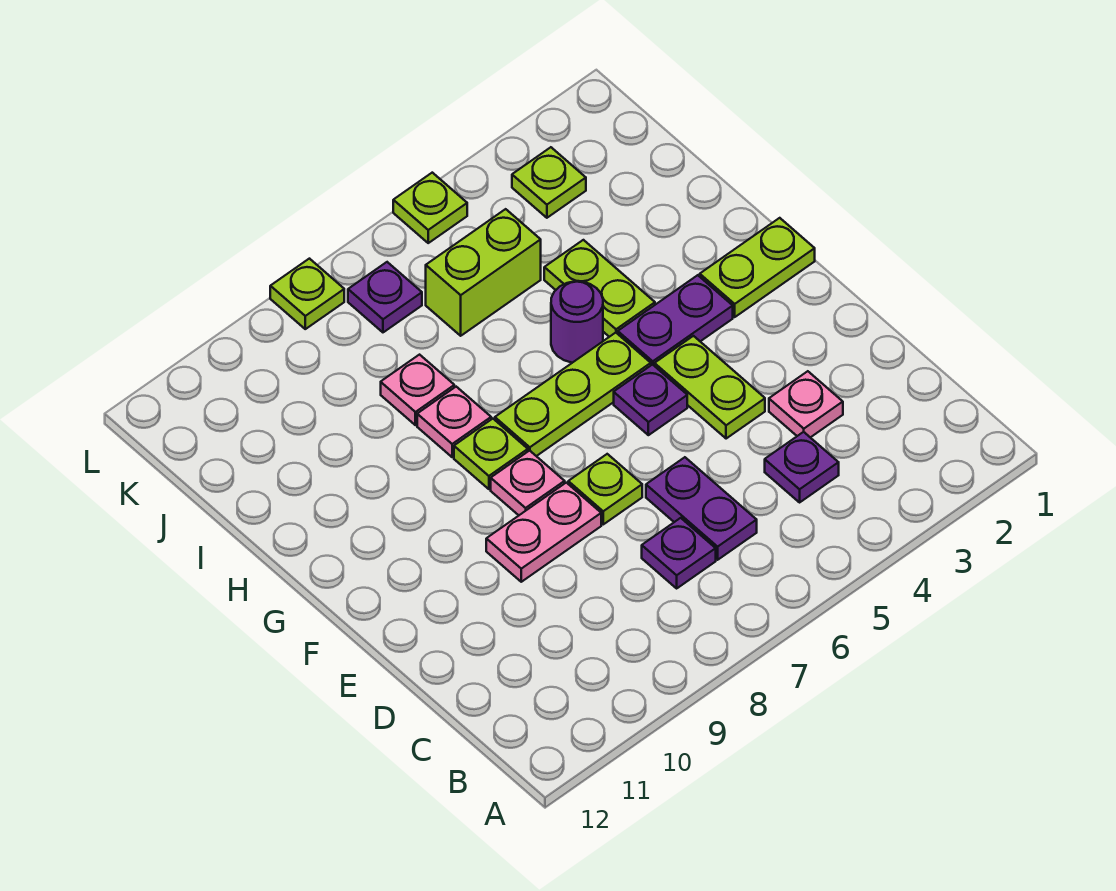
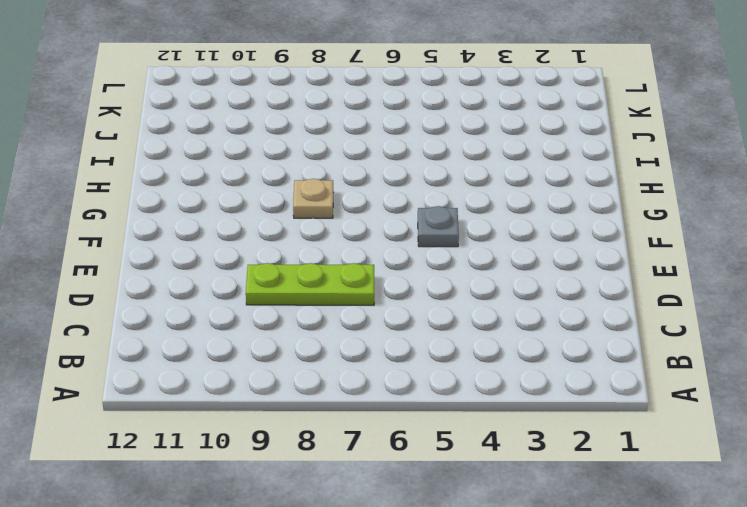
lime 1x3 plate [246,263,374,305] -> lime 1x3 plate moved to [495,333,651,456]
grey 1x1 plate [418,206,459,247] -> purple 1x1 plate [614,364,687,435]
tan 1x1 plate [293,179,333,218] -> lime 1x1 plate [454,419,528,489]
none -> purple 1x1 plate [765,432,839,502]
none -> purple 1x2 plate [646,457,757,560]
none -> purple 1x1 plate [642,518,716,588]

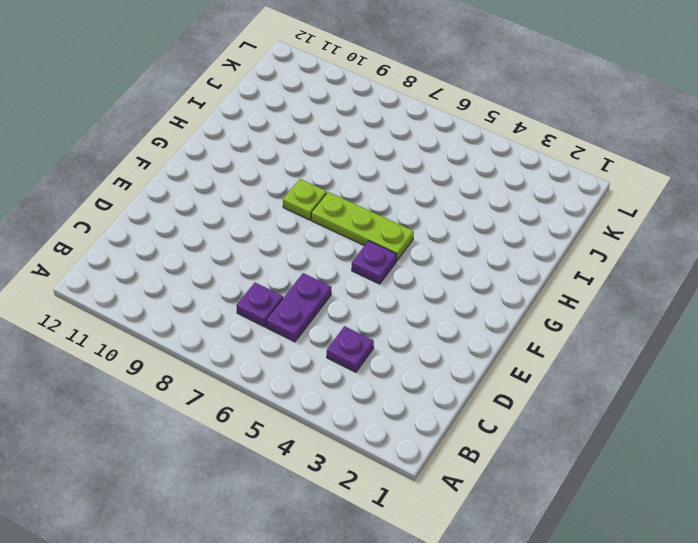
none -> pink 1x1 plate [769,371,843,437]
none -> lime 1x2 plate [655,336,765,439]
none -> lime 1x1 plate [568,454,642,524]

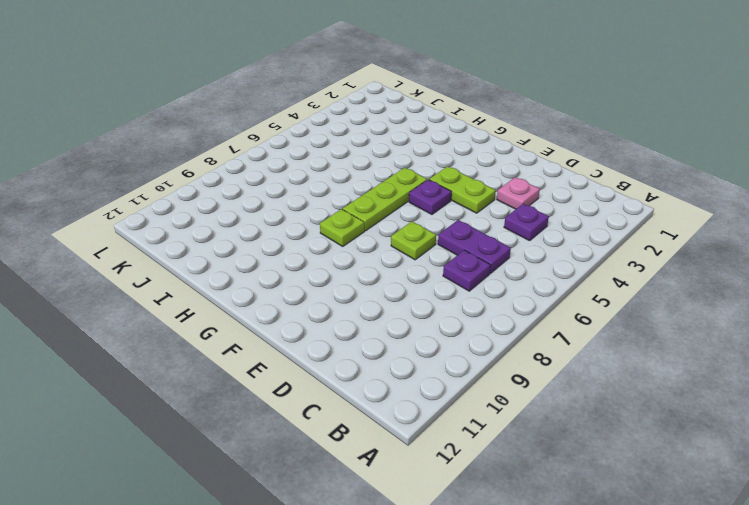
none -> pink 1x2 plate [486,483,601,582]
none -> pink 1x1 plate [491,451,565,515]
none -> lime 1x2 plate [700,218,815,317]

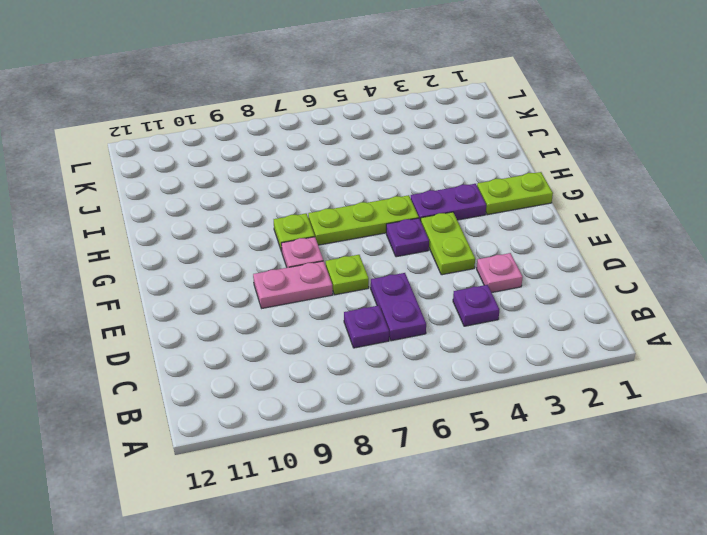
none -> lime 1x2 plate [544,240,655,337]
none -> purple 1x1 round brick [551,281,603,363]
none -> pink 1x1 plate [417,387,491,457]

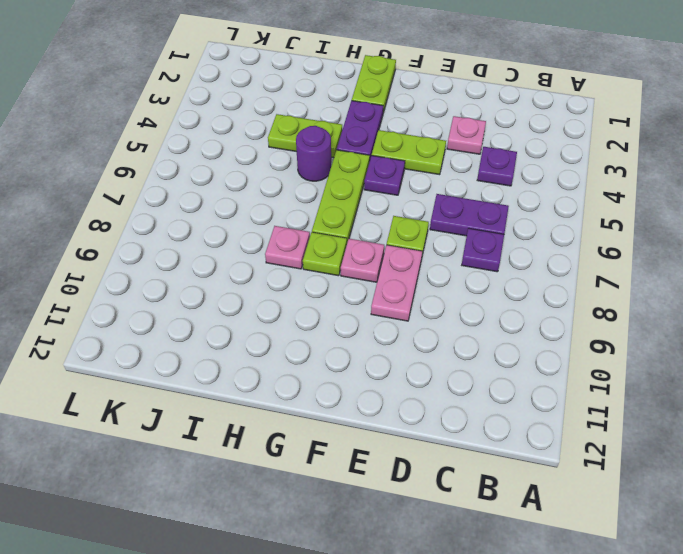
none -> pink 1x1 plate [381,355,454,425]
none -> lime 1x2 brick [426,209,541,336]
none -> lime 1x1 plate [512,147,586,218]

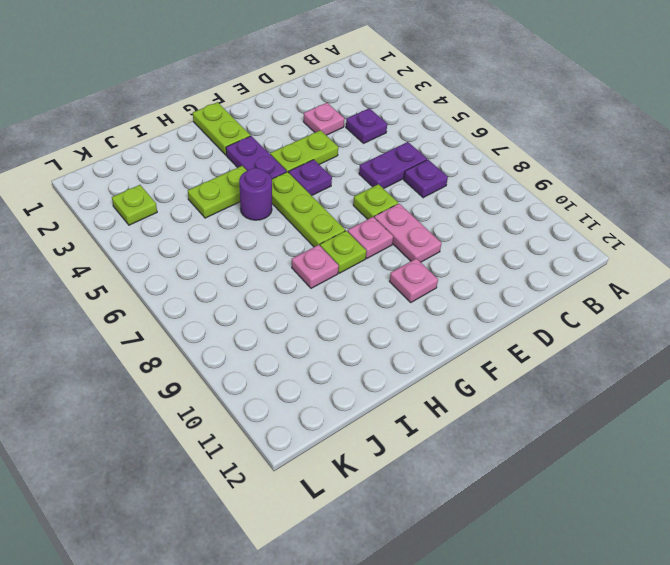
pink 1x1 plate [389,258,438,303] -> pink 1x1 plate moved to [381,355,454,425]
none -> lime 1x2 brick [426,209,541,336]
none -> purple 1x1 plate [348,262,422,332]
none -> lime 1x1 plate [393,173,467,243]

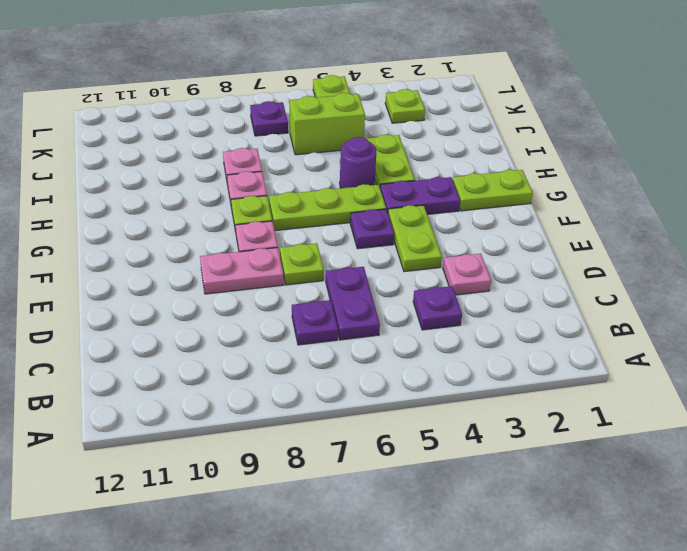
none -> lime 1x1 plate [270,259,344,329]

